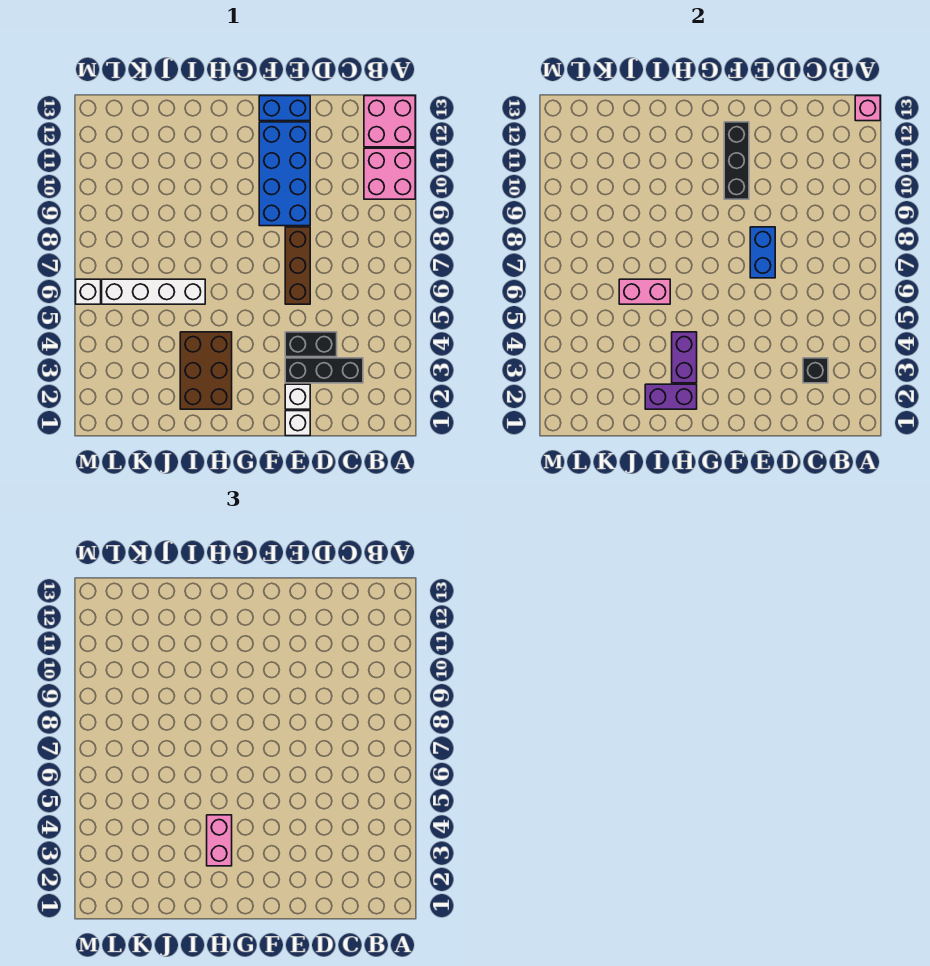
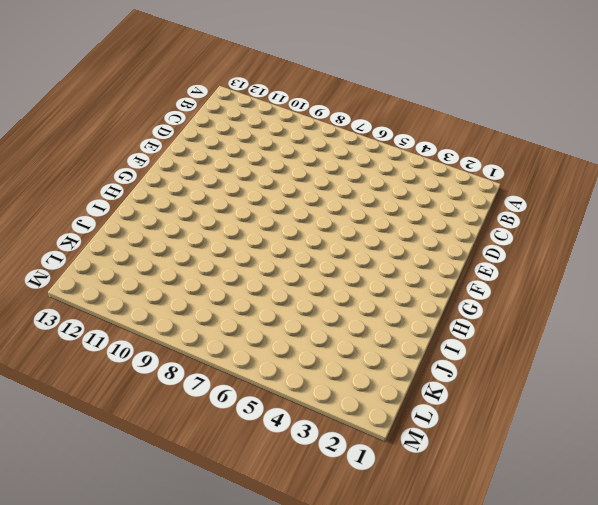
none -> pink 2x2 brick [364,148,415,199]
none -> pink 2x2 brick [364,96,415,147]
none -> black 1x3 brick [285,358,363,383]

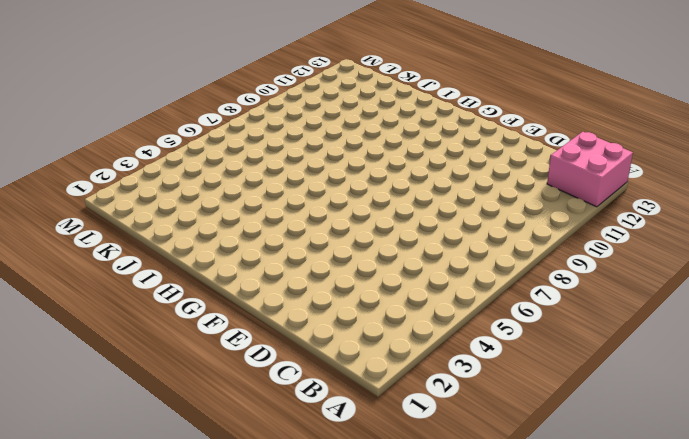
none -> pink 2x2 brick [364,148,415,199]
none -> black 1x3 brick [285,358,363,383]
none -> black 1x2 brick [285,332,337,357]

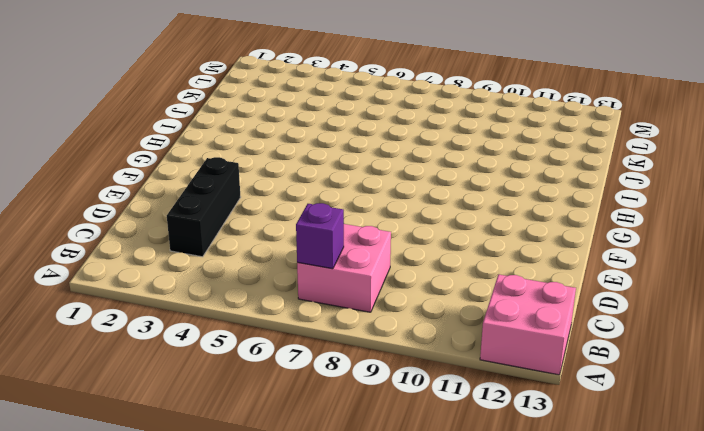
pink 2x2 brick [297,224,391,312] -> pink 2x2 brick moved to [364,148,415,199]
purple 1x1 brick [296,203,344,269] -> none
none -> black 1x2 brick [285,332,337,357]
none -> white 1x1 brick [285,411,310,436]
none -> white 1x1 brick [285,384,310,409]

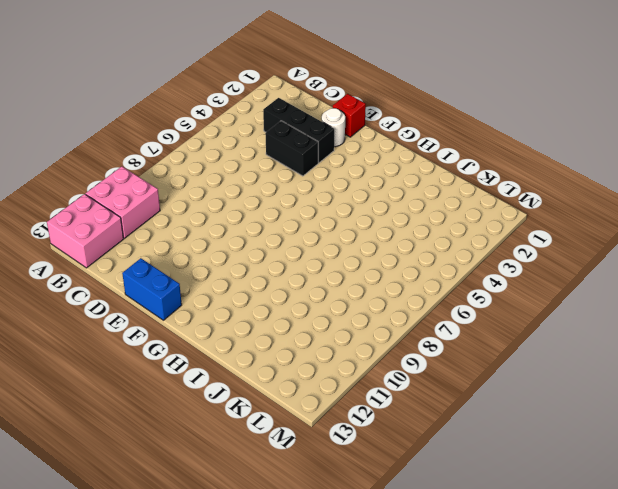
red 1x1 brick [333,94,366,137] -> white 1x1 brick [285,411,310,436]
white 1x1 round brick [322,108,345,147] -> white 1x1 brick [285,384,310,409]
none -> brown 1x3 brick [285,227,310,304]
none -> blue 2x4 brick [259,122,310,226]
none -> brown 2x3 brick [180,332,232,409]

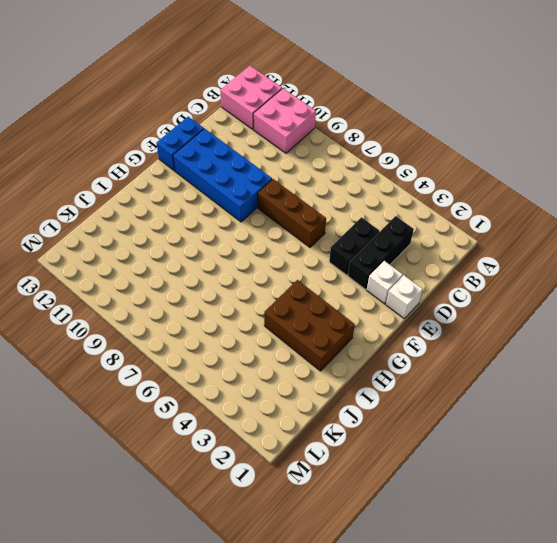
none -> white 1x4 brick [102,279,205,304]
none -> white 1x1 brick [76,279,101,304]
none -> pink 1x1 brick [855,96,880,121]

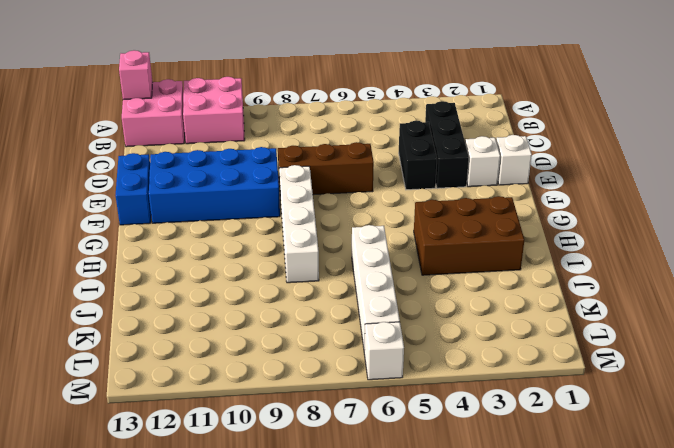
white 1x4 brick [279,165,319,283] -> none
none -> black 1x1 brick [803,358,828,383]
none -> blue 1x2 brick [750,227,775,278]
none -> black 1x3 brick [724,122,749,199]

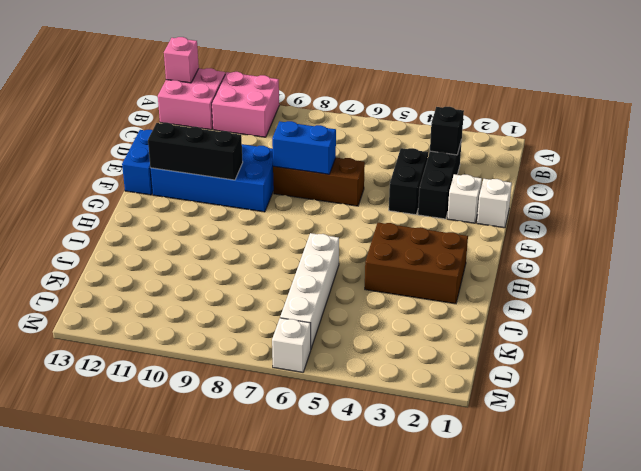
none -> purple 1x2 brick [645,384,697,409]
none -> purple 1x2 brick [672,332,697,383]
none -> pink 1x2 brick [619,279,670,304]

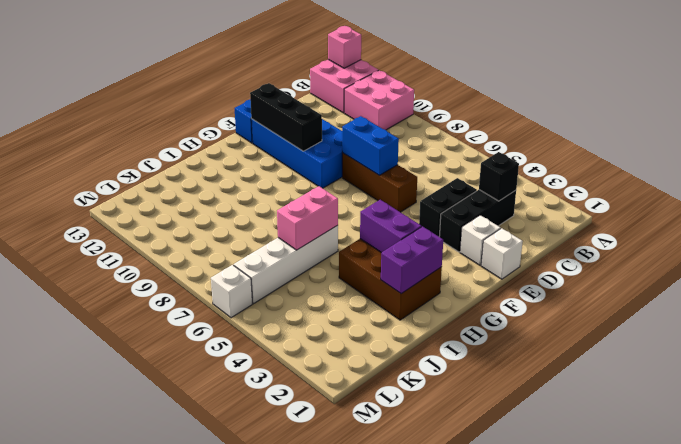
none -> pink 1x2 brick [207,815,232,866]

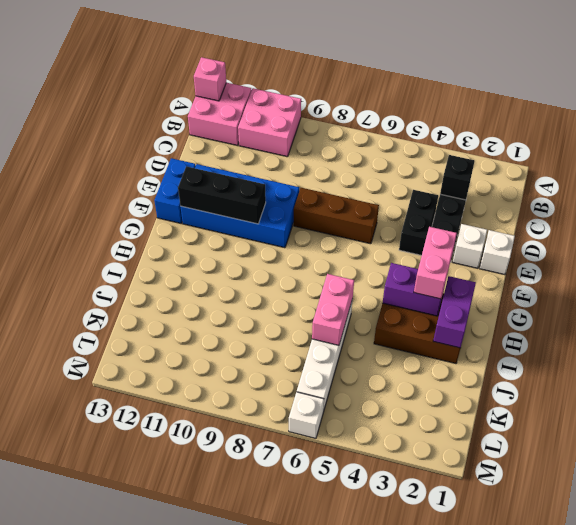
pink 1x2 brick [414,227,457,299] -> pink 1x2 brick turned to [207,815,232,866]
none -> blue 1x2 brick [750,227,775,278]

